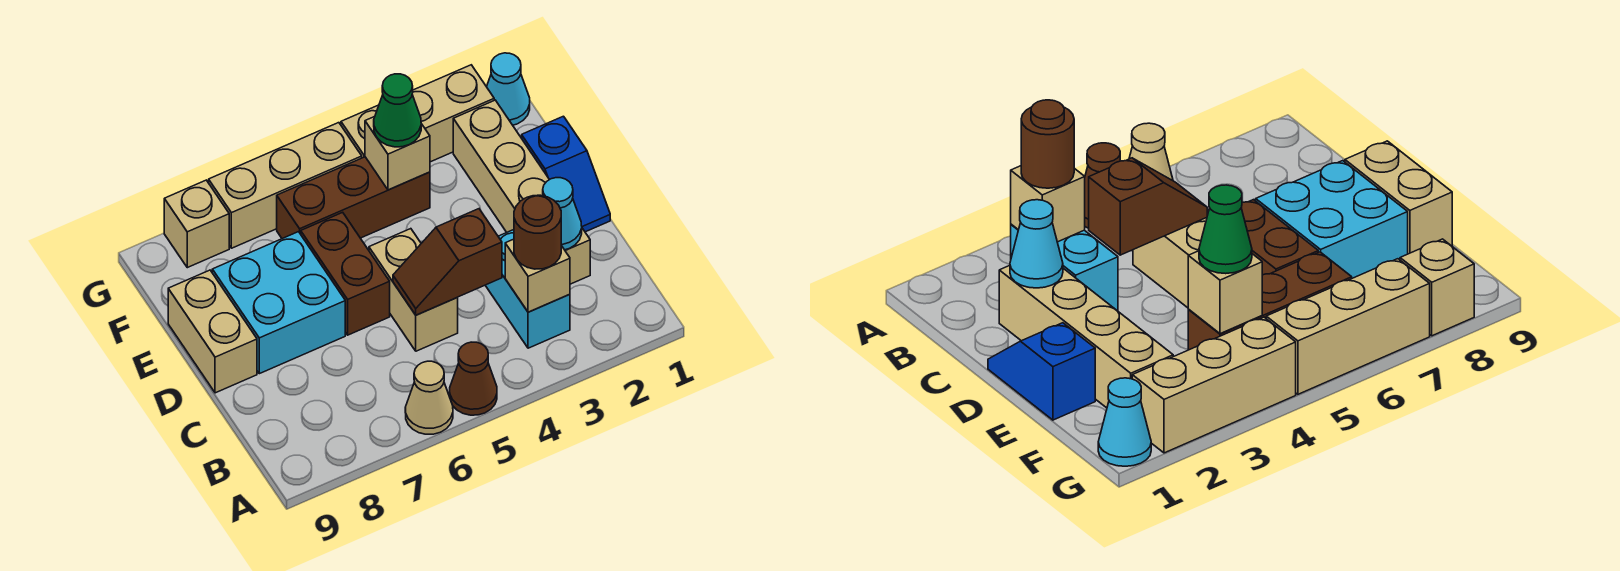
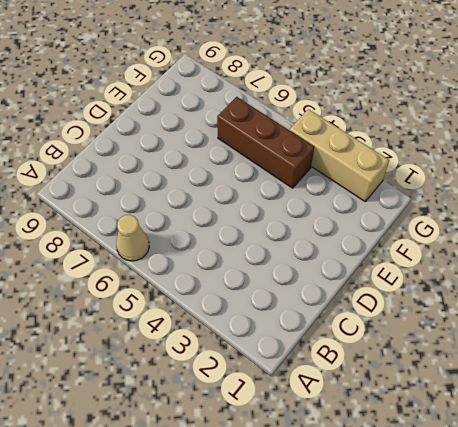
none -> brown 1x1 cone [450,342,497,415]
none -> cyan 1x2 brick [485,230,570,348]
none -> tan 1x4 brick [453,100,590,284]

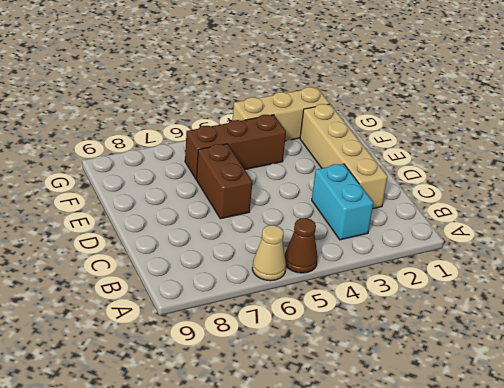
none -> tan 1x2 brick [369,229,458,351]
none -> blue 1x2 slope [522,116,610,232]
none -> cyan 2x2 brick [212,232,345,374]

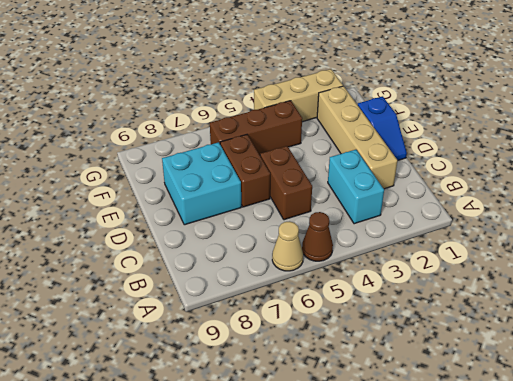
brown 1x2 brick [260,146,312,220] -> tan 1x2 brick [369,229,458,351]
none -> tan 1x2 brick [168,270,257,393]
none -> cyan 1x1 cone [487,53,530,125]
none -> tan 1x3 brick [209,123,362,248]

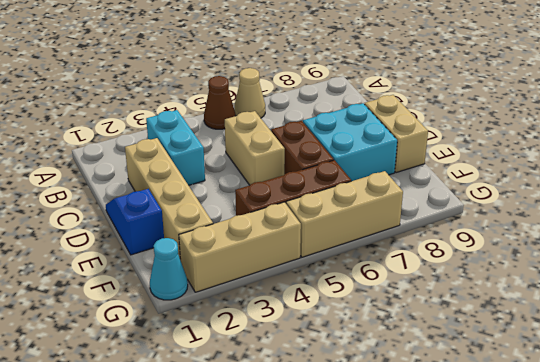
none -> tan 1x1 brick [164,180,229,268]
none -> tan 1x1 brick [505,239,570,312]
none -> cyan 1x1 cone [543,178,582,250]

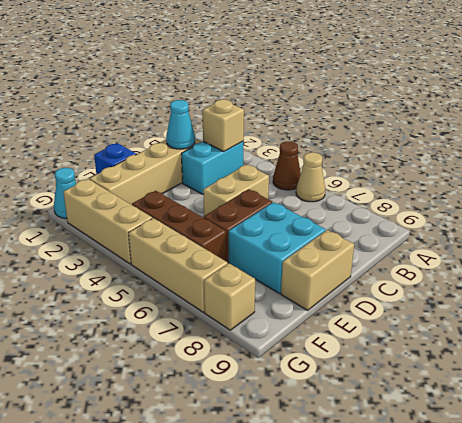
none -> brown 1x2 slope [393,209,502,315]
none -> tan 1x1 brick [365,117,430,190]
none -> brown 1x1 round brick [514,195,561,269]

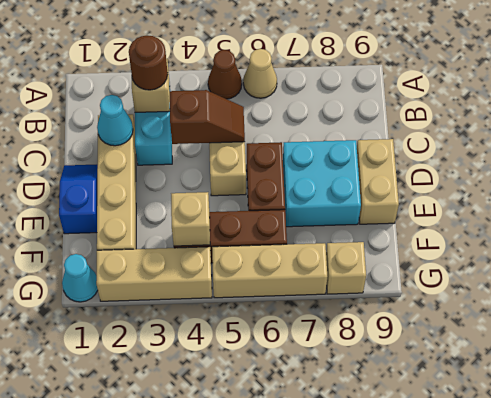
none -> green 1x1 cone [374,74,421,147]

